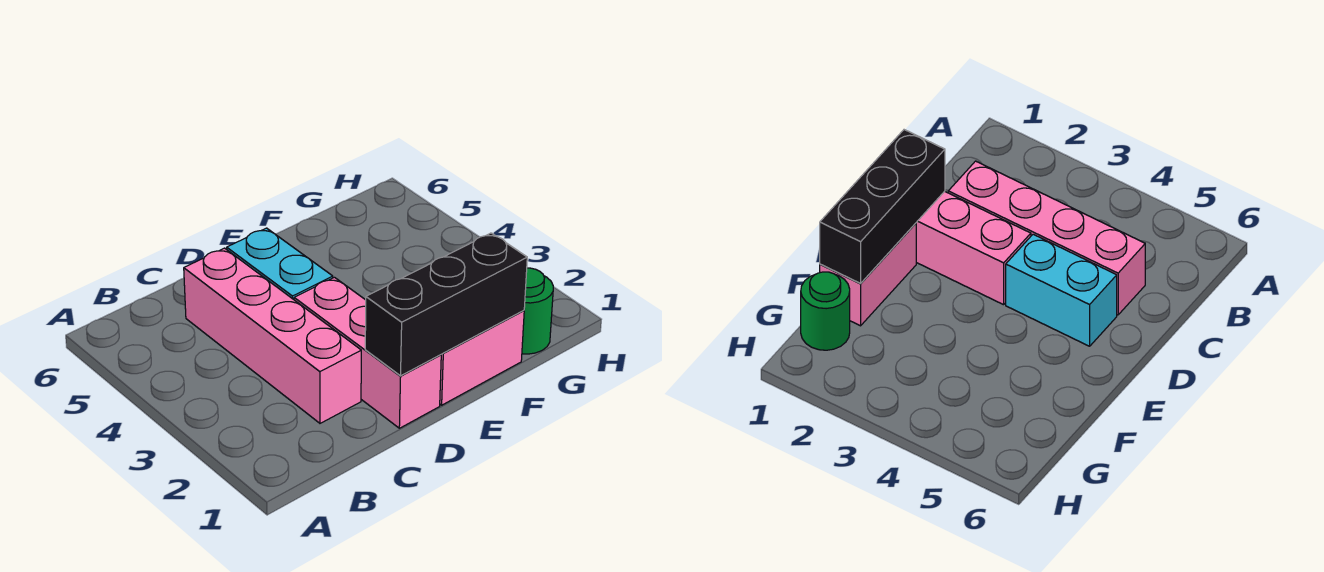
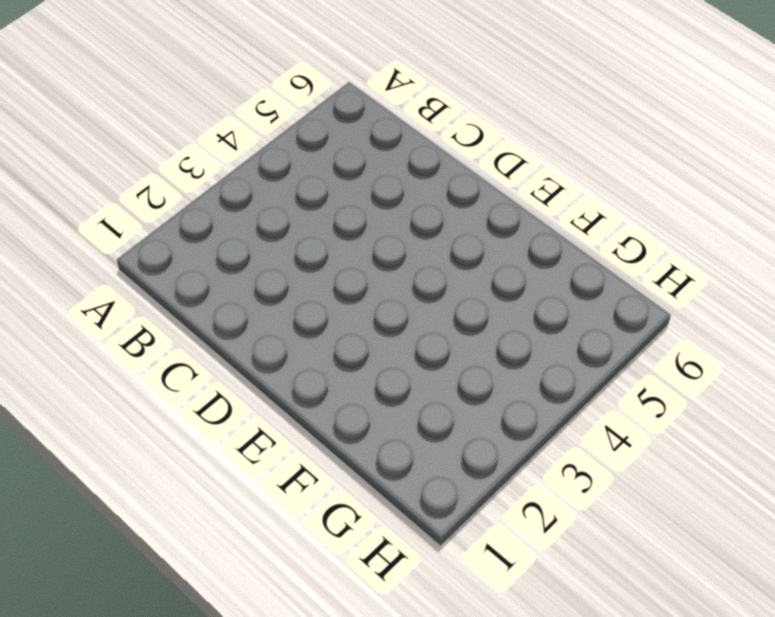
none -> pink 1x4 brick [184,248,361,423]
none -> pink 1x3 brick [294,277,441,428]

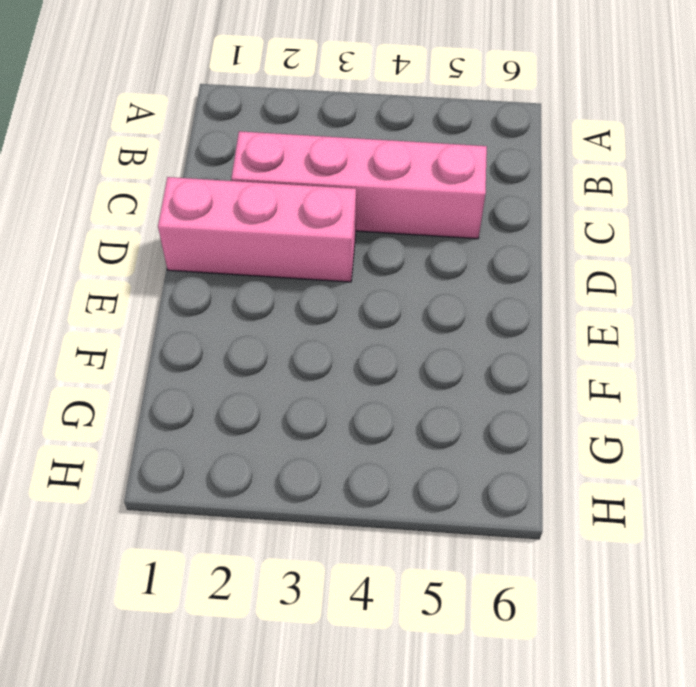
none -> cyan 1x2 brick [227,228,333,299]
none -> pink 1x2 brick [440,310,524,405]

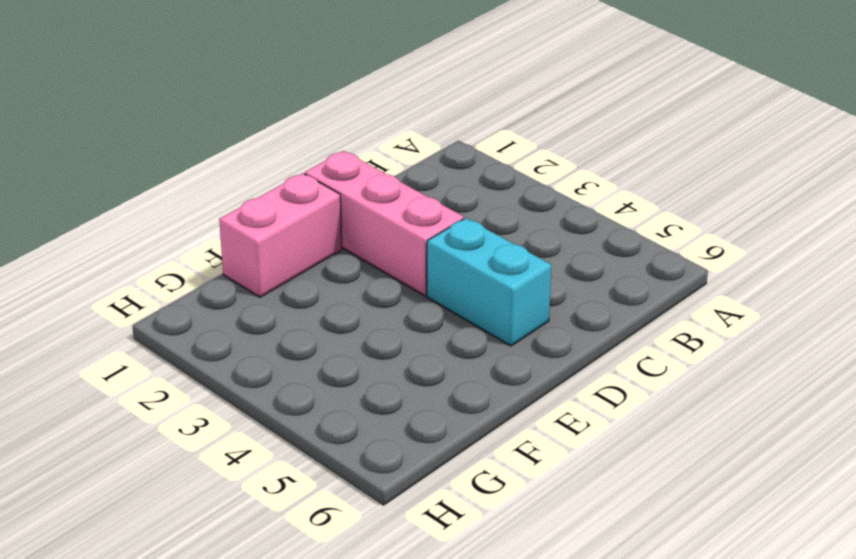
none -> pink 1x4 brick [184,248,361,423]
none -> green 1x1 round brick [522,268,553,354]

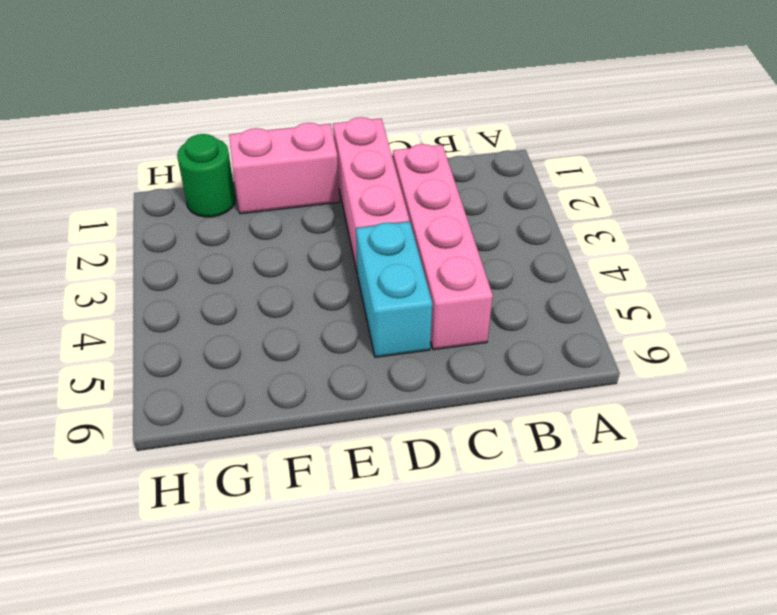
none -> black 1x3 brick [365,233,527,376]

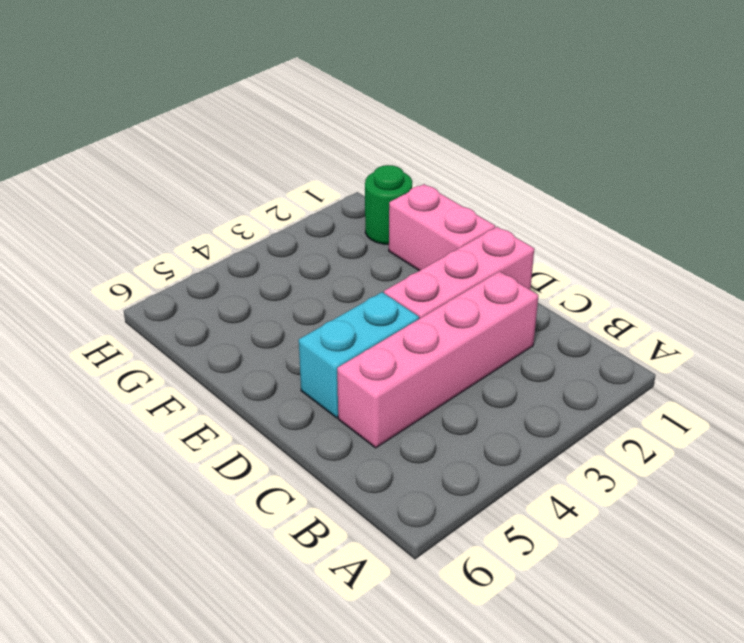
none -> black 1x3 brick [365,233,527,376]

